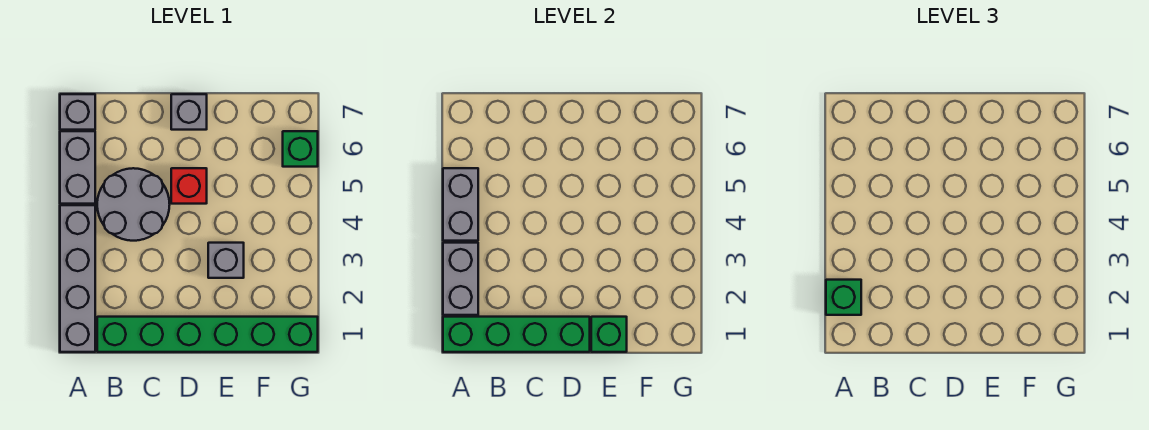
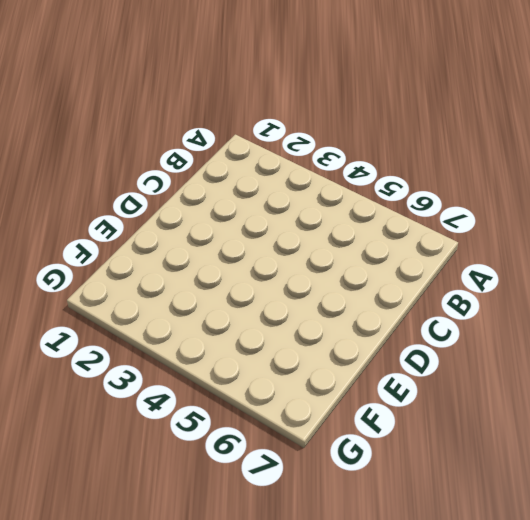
none -> grey 1x4 brick [60,205,95,352]
none -> grey 1x2 brick [60,131,95,204]
none -> grey 1x1 brick [60,94,95,130]

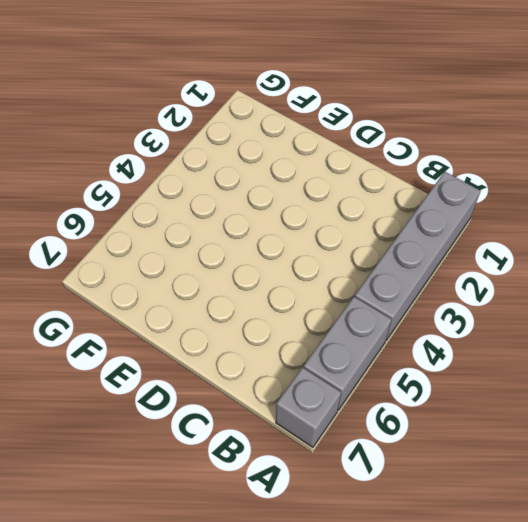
none -> green 1x6 brick [97,317,318,352]
none -> grey 2x2 round brick [97,168,170,241]
none -> red 1x1 brick [171,168,207,204]

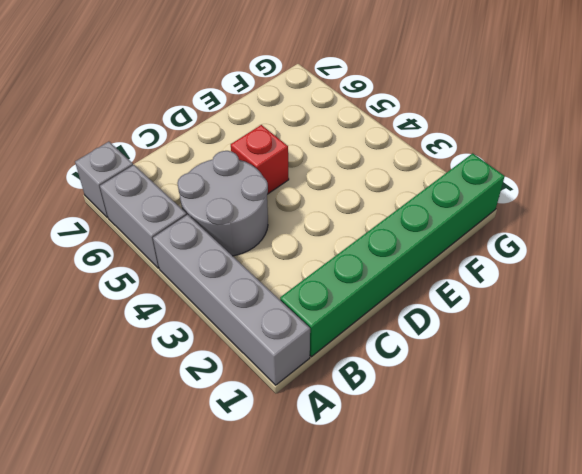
none -> grey 1x1 brick [171,94,207,130]
none -> grey 1x1 brick [208,243,244,278]
none -> green 1x1 brick [283,131,318,167]

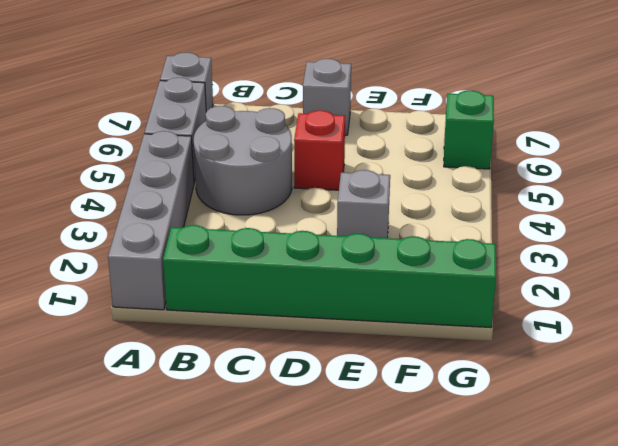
none -> green 1x4 brick [443,317,590,352]
none -> grey 1x2 brick [443,243,478,315]
none -> grey 1x2 brick [443,168,478,241]

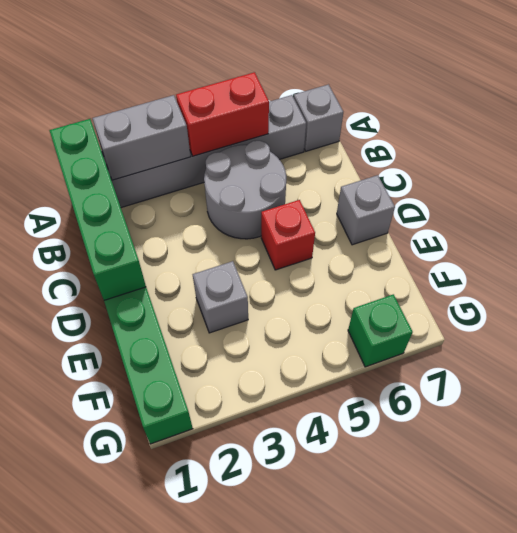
red 1x2 brick [176,72,269,156] -> grey 1x2 brick [443,168,478,241]
none -> green 1x1 brick [591,317,627,352]
none -> green 1x1 brick [826,280,861,315]

